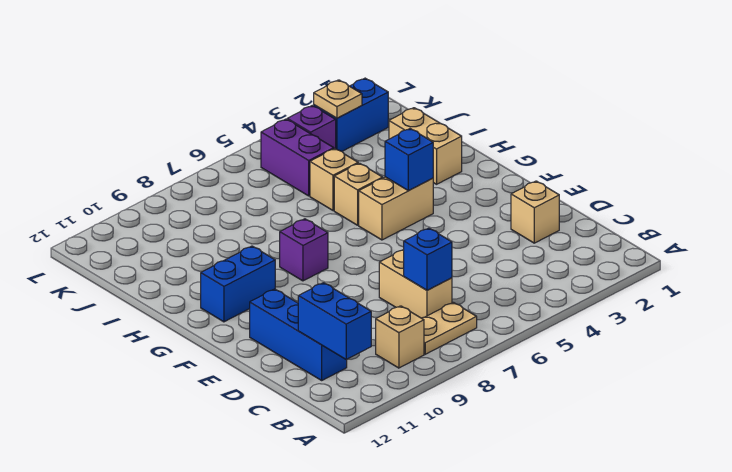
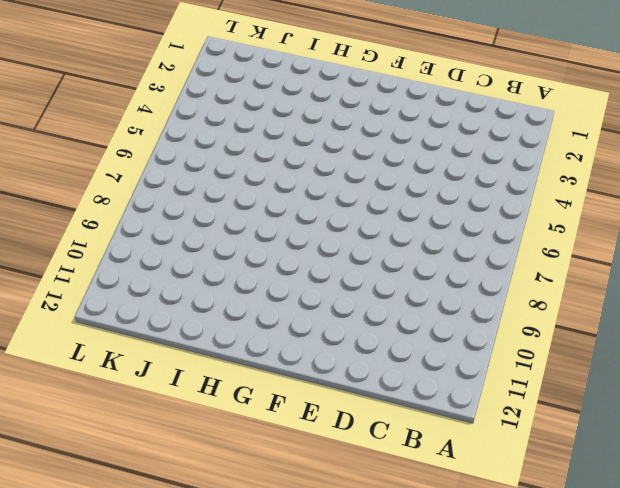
none -> tan 1x2 plate [422,302,477,354]
none -> tan 1x1 brick [376,306,424,368]
none -> tan 1x2 brick [379,250,452,318]

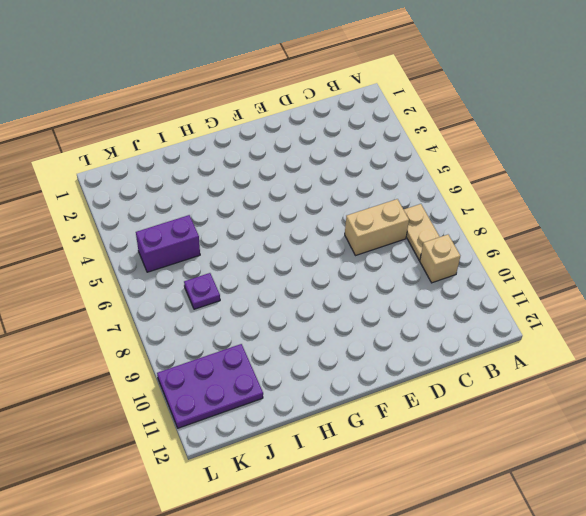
purple 1x1 plate [184,273,220,309] -> none
purple 2x3 plate [157,344,263,428] -> none
none -> blue 1x3 brick [250,289,347,380]
none -> tan 1x1 brick [511,181,559,243]
none -> tan 1x2 brick [359,177,433,240]

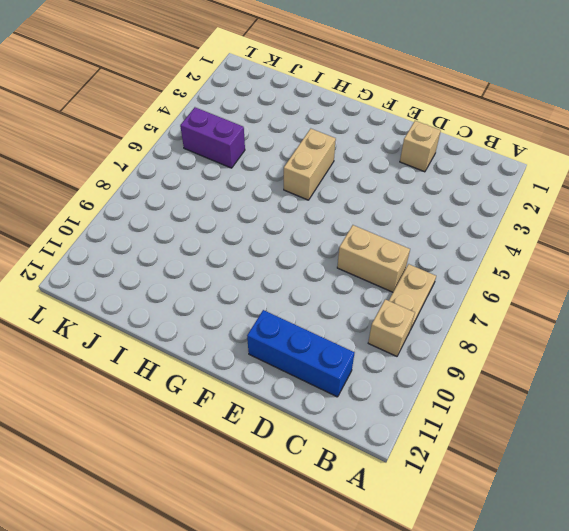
none -> purple 1x1 brick [280,219,328,281]
none -> blue 1x2 brick [201,246,275,322]
none -> tan 1x2 brick [389,108,462,184]

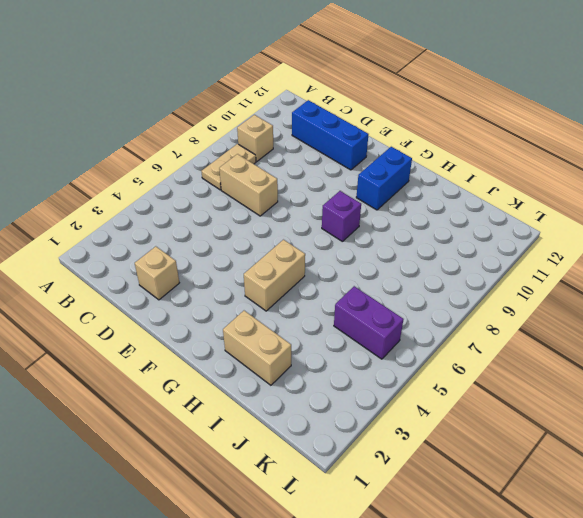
none -> tan 1x1 brick [334,163,383,225]
none -> tan 1x1 brick [310,149,358,211]
none -> blue 1x2 brick [314,78,388,151]

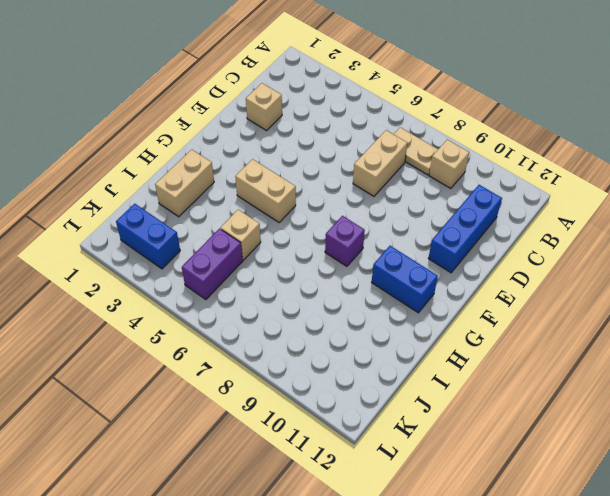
none -> tan 1x1 brick [334,163,383,225]
none -> purple 1x1 brick [287,105,336,149]
none -> blue 1x2 brick [298,283,371,360]

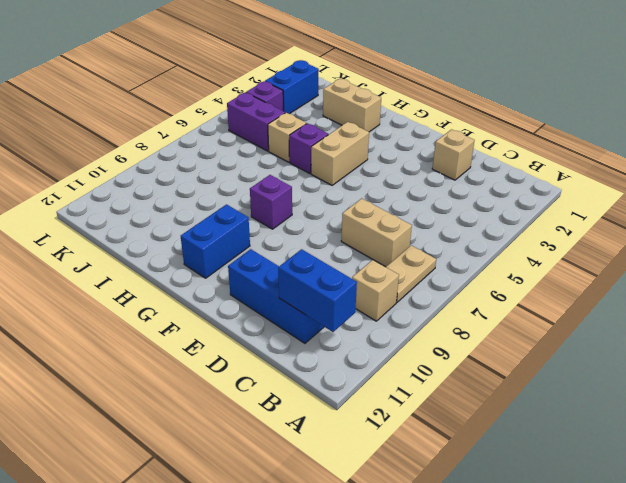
purple 1x1 brick [289,123,328,174] -> tan 1x1 brick [334,163,383,225]
none -> blue 1x1 brick [404,228,452,290]
none -> blue 1x1 brick [385,129,433,190]
none -> tan 1x1 plate [314,80,362,118]

